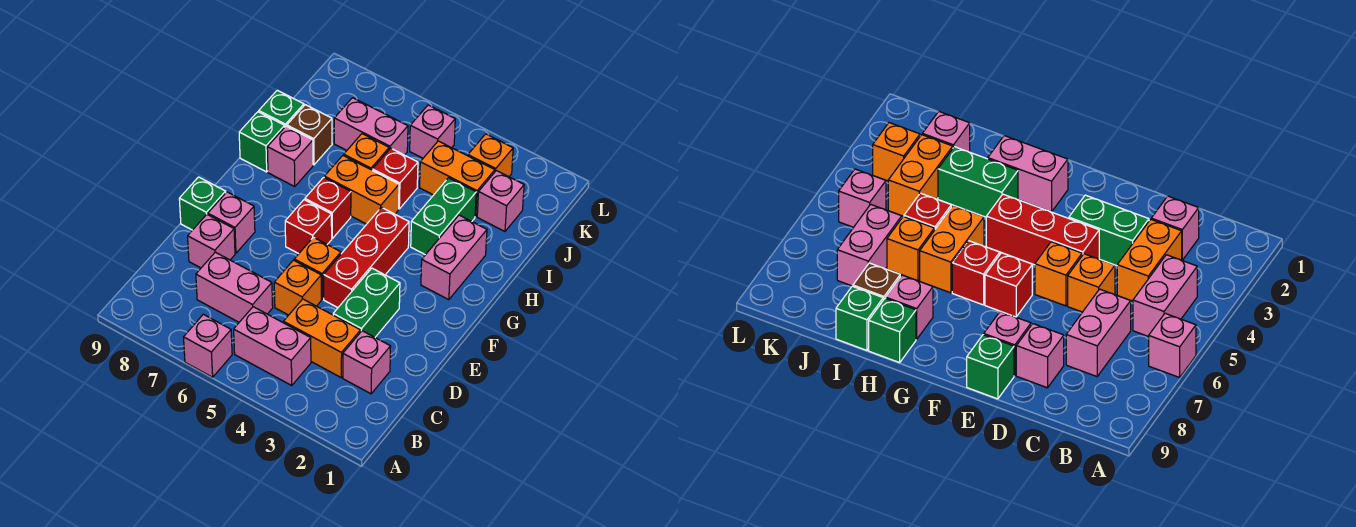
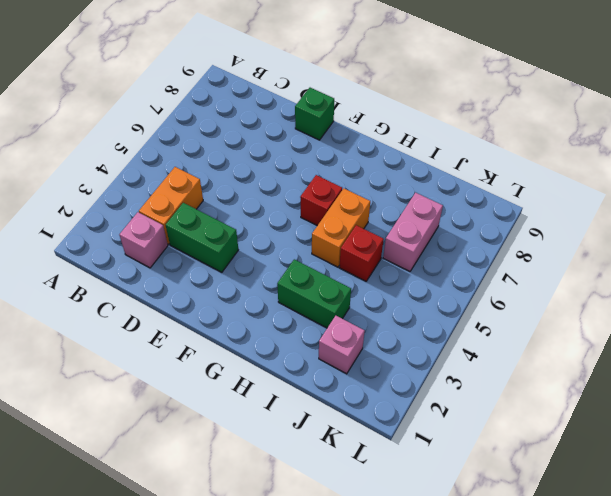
none -> pink 1x1 brick [184,314,232,377]
none -> pink 1x2 brick [234,307,311,385]
none -> pink 1x2 brick [196,252,273,322]

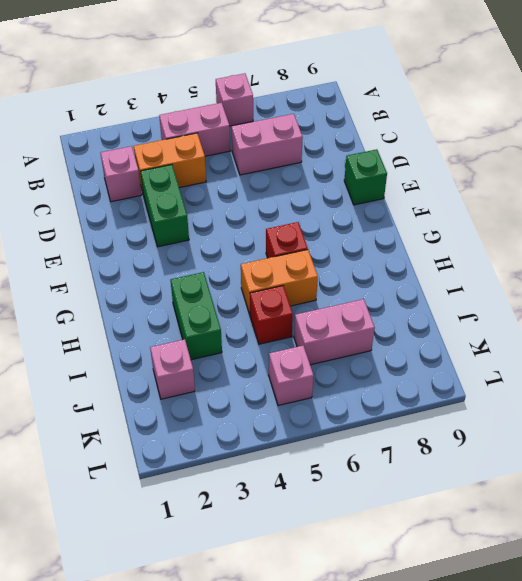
none -> orange 1x1 brick [274,260,321,315]
none -> pink 1x1 brick [188,215,235,268]
none -> red 1x3 brick [324,207,409,308]

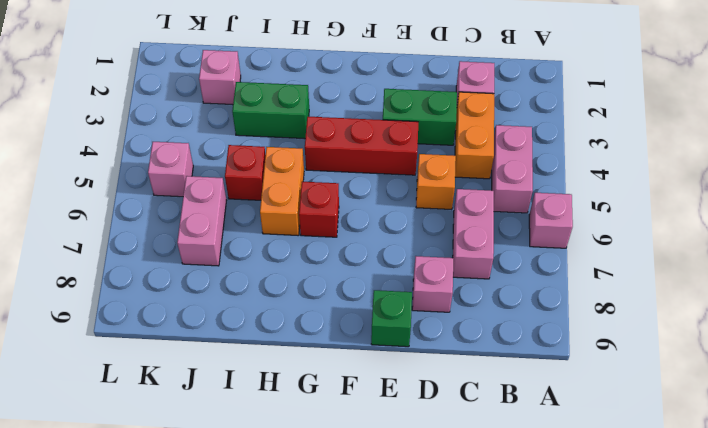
none -> orange 1x1 brick [294,237,341,299]
none -> pink 1x1 brick [208,192,255,253]
none -> red 1x1 brick [285,200,332,254]

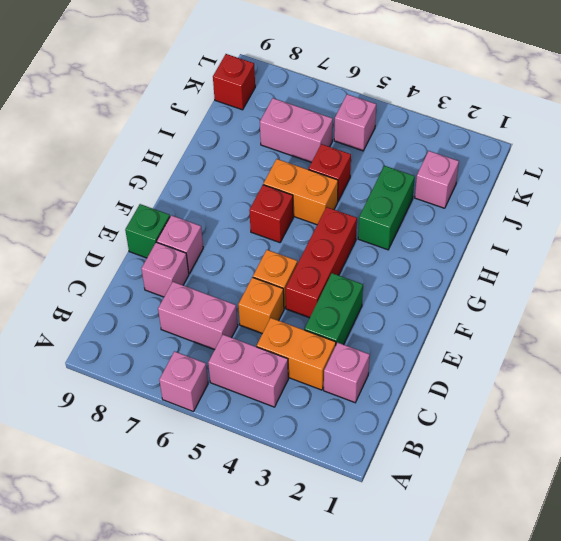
red 1x1 brick [213,54,255,110] -> red 1x1 brick moved to [285,200,332,254]
none -> pink 1x2 brick [421,215,487,300]
none -> pink 1x1 brick [267,126,313,187]
none -> green 1x1 brick [239,112,285,172]

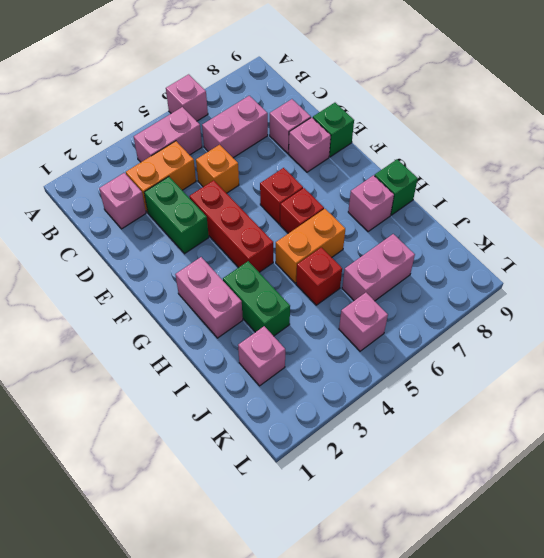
none -> orange 1x1 brick [294,237,341,299]
none -> orange 1x1 brick [344,134,389,170]
none -> brown 1x1 brick [287,105,332,165]

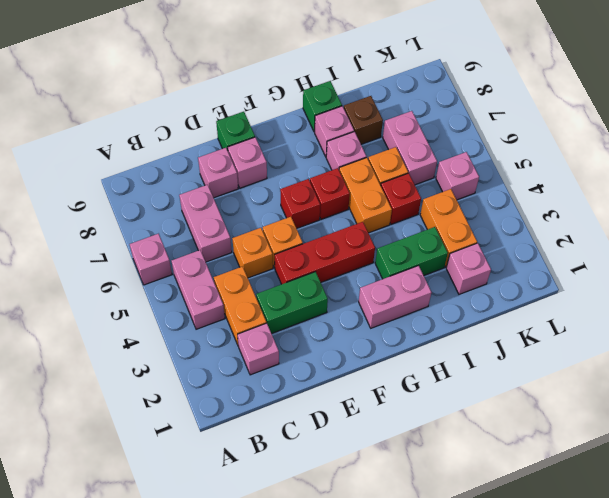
pink 1x1 brick [326,132,367,170] -> none
none -> green 1x1 brick [259,90,304,127]
none -> orange 1x1 brick [468,134,513,177]

